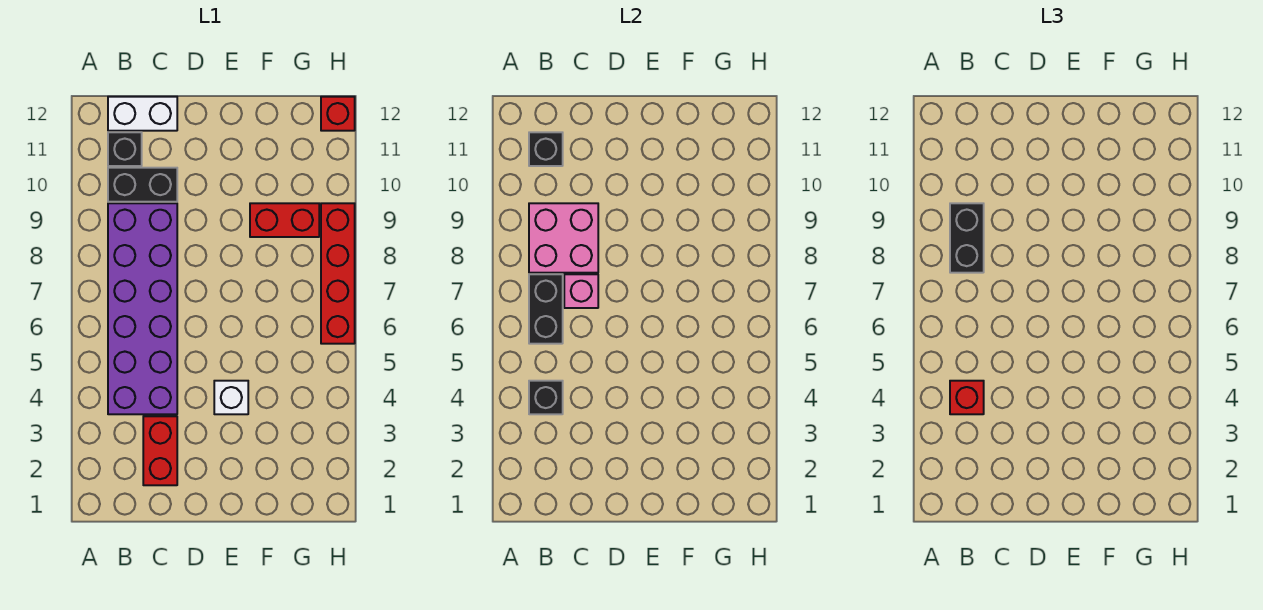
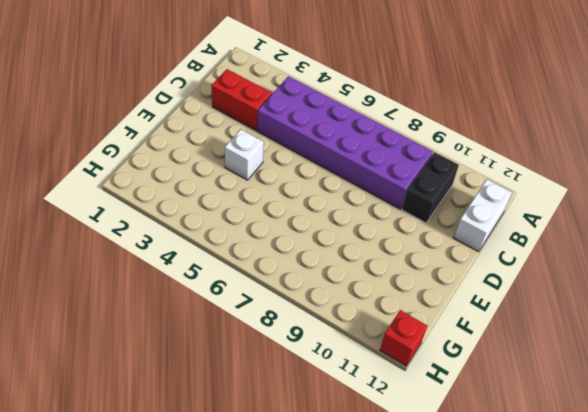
none -> black 1x1 brick [108,132,142,166]
none -> red 1x2 brick [250,203,319,237]
none -> red 1x4 brick [321,203,355,344]

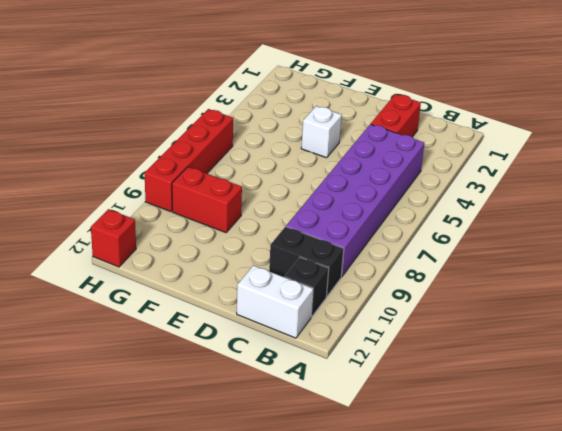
none -> black 1x1 brick [529,381,563,414]
none -> black 1x2 brick [529,274,563,344]
none -> pink 2x2 brick [529,203,598,273]

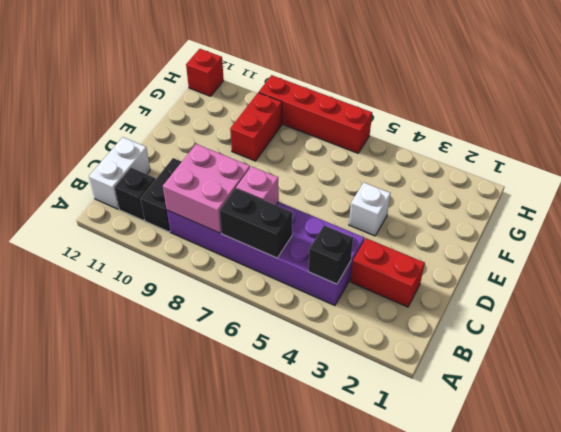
none -> black 1x1 brick [529,132,563,166]
none -> red 1x1 brick [950,381,984,414]
none -> black 1x2 brick [950,203,984,273]

